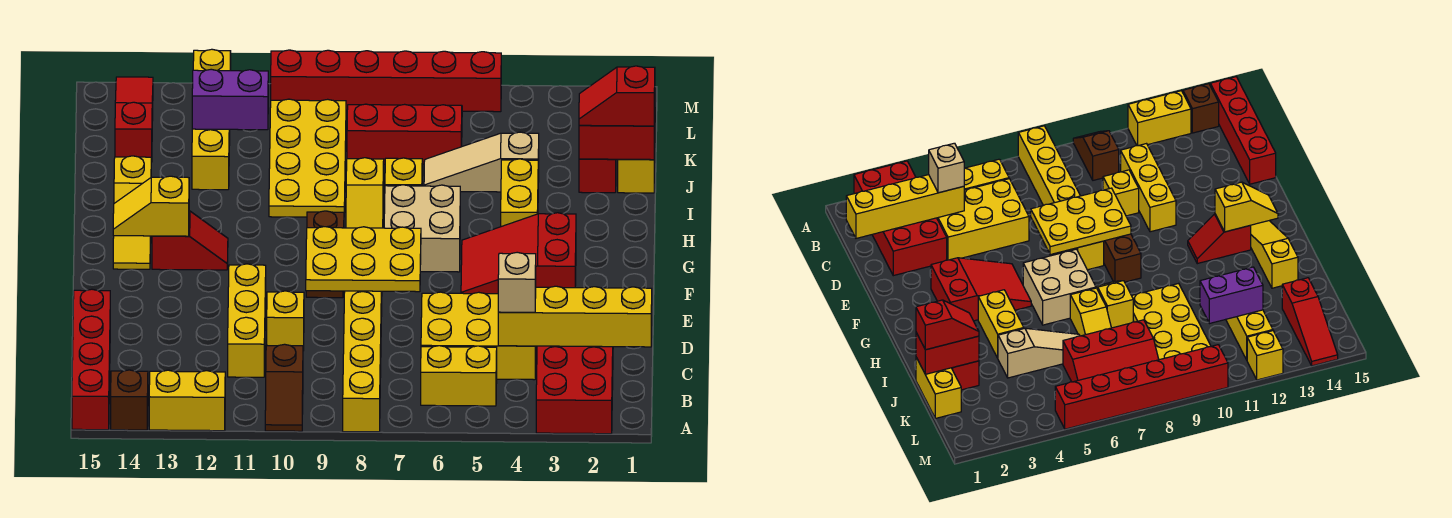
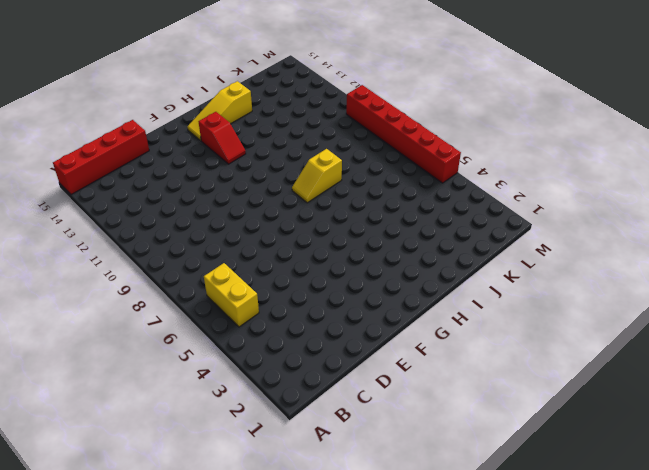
none -> red 2x4 brick [536,346,613,434]
none -> yellow 1x6 brick [343,291,382,432]
none -> brown 1x2 slope [265,344,303,431]
none -> yellow 1x2 brick [149,370,225,431]

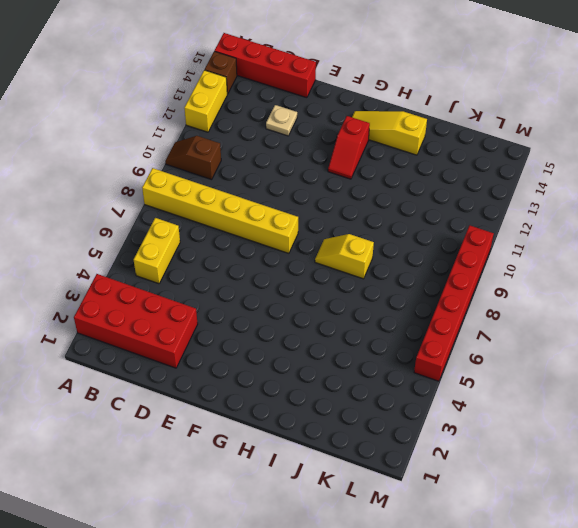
tan 1x1 plate [266,105,297,136] -> none
none -> yellow 2x3 brick [421,292,536,380]
none -> yellow 1x3 brick [228,264,266,377]
none -> yellow 1x1 brick [267,291,304,351]
none -> red 2x3 slope [461,213,576,294]

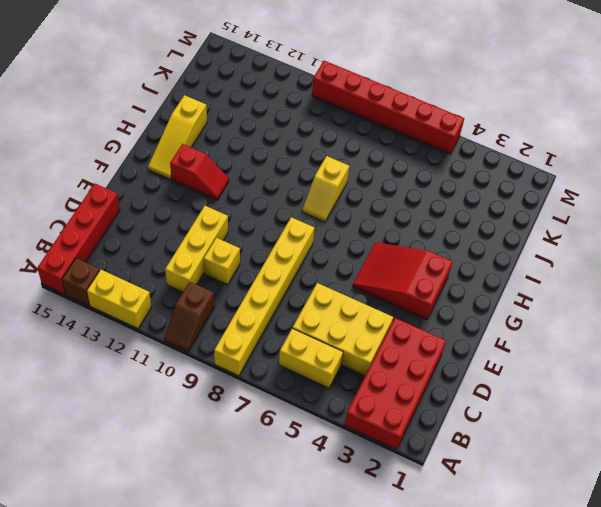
none -> brown 1x2 brick [306,211,344,298]
none -> tan 2x2 brick [384,185,460,272]
none -> yellow 1x2 brick [501,159,538,227]
none -> yellow 1x2 slope [385,158,423,186]

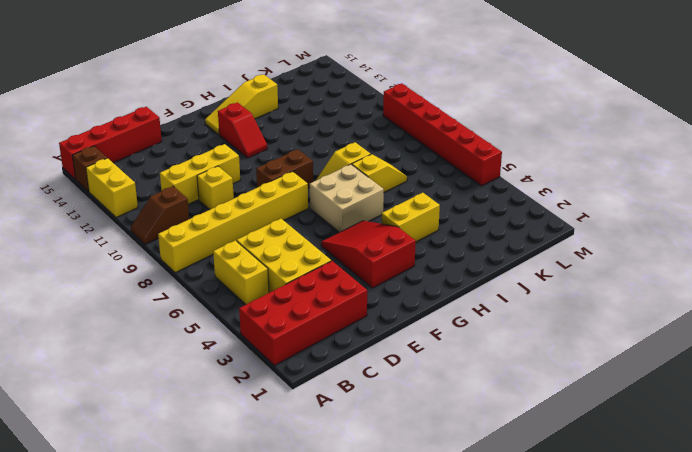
none -> yellow 2x4 plate [269,99,346,217]
none -> yellow 1x2 brick [618,155,655,193]
none -> red 1x1 brick [579,159,616,193]
none -> tan 1x3 slope [424,132,539,192]

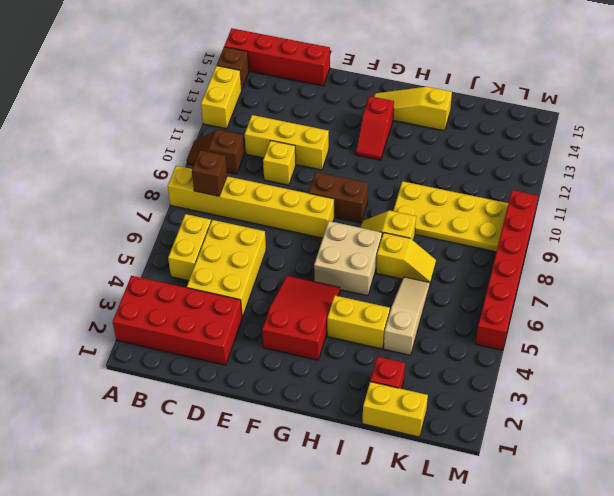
brown 1x1 brick [192,150,227,196] -> none
none -> yellow 1x3 brick [192,129,230,190]
none -> red 2x3 slope [347,104,462,164]
none -> red 1x3 slope [115,77,153,162]
none -> yellow 1x1 brick [193,49,231,71]

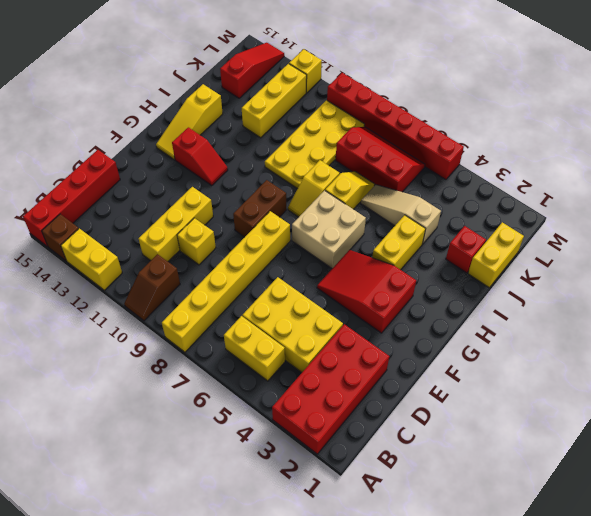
none -> yellow 1x4 brick [498,286,652,347]
none -> yellow 2x3 plate [306,227,421,292]
none -> yellow 1x2 slope [113,176,189,236]
none -> red 1x2 brick [579,121,655,160]

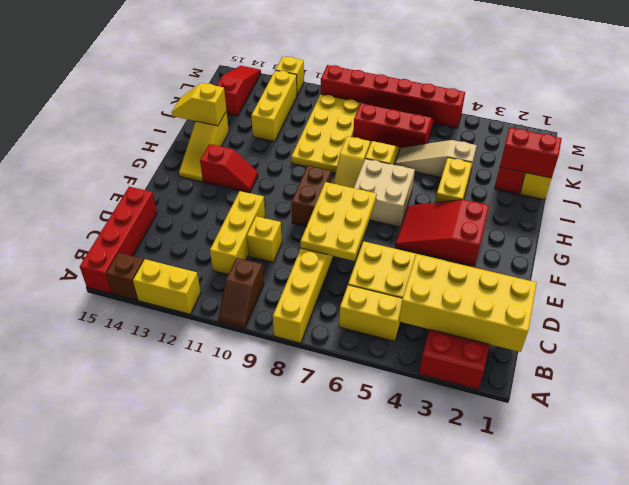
yellow 2x4 brick [399,254,537,352] -> yellow 1x4 brick [498,286,652,347]
yellow 2x3 plate [301,182,377,261] -> yellow 2x3 plate turned to [306,227,421,292]
yellow 1x2 slope [172,83,226,126] -> yellow 1x2 slope moved to [113,176,189,236]
none -> purple 1x2 brick [192,69,268,130]
none -> tan 1x1 brick [498,252,536,312]
none -> red 1x2 slope [579,66,655,126]

